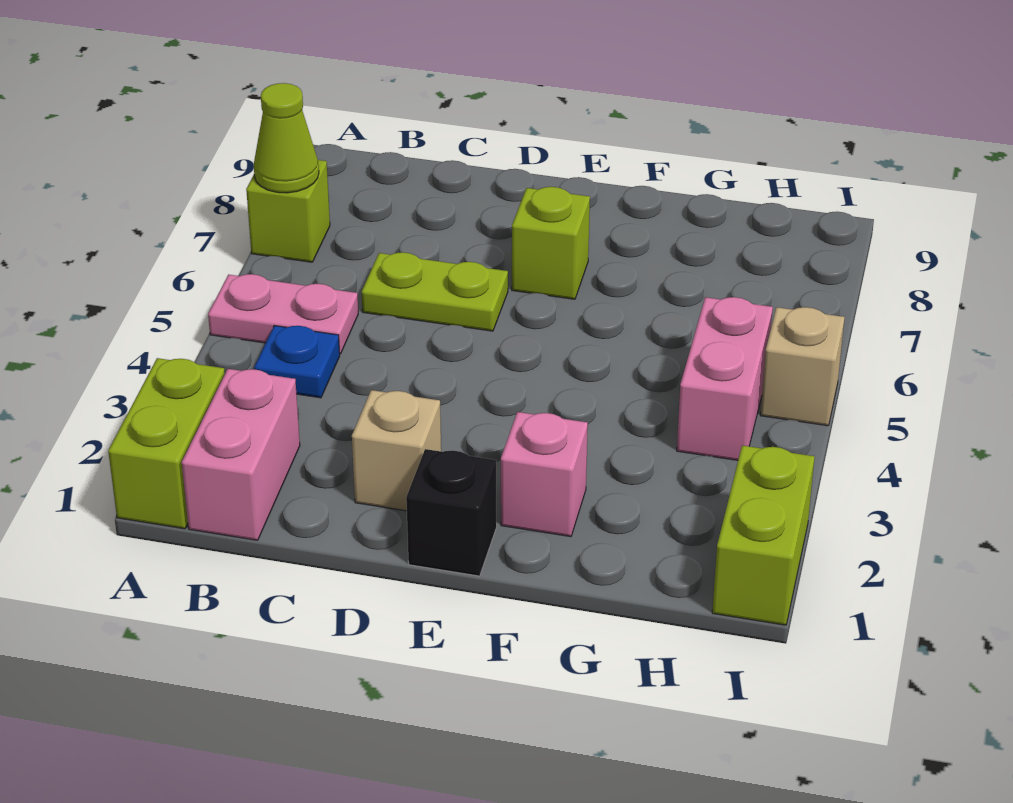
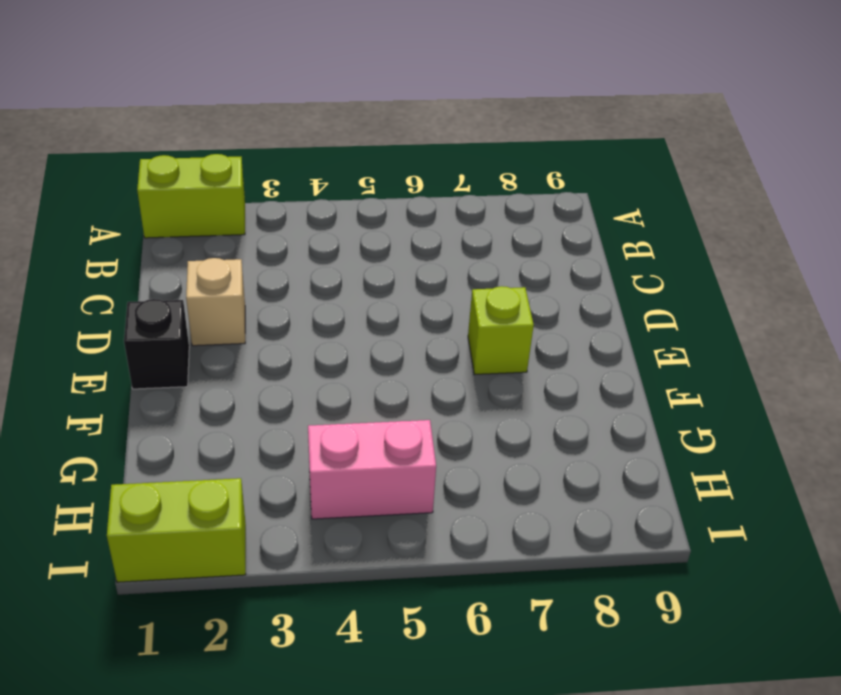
none -> pink 1x2 plate [208,274,358,354]
none -> lime 1x1 brick [246,160,330,262]
none -> pink 1x2 brick [182,369,300,540]

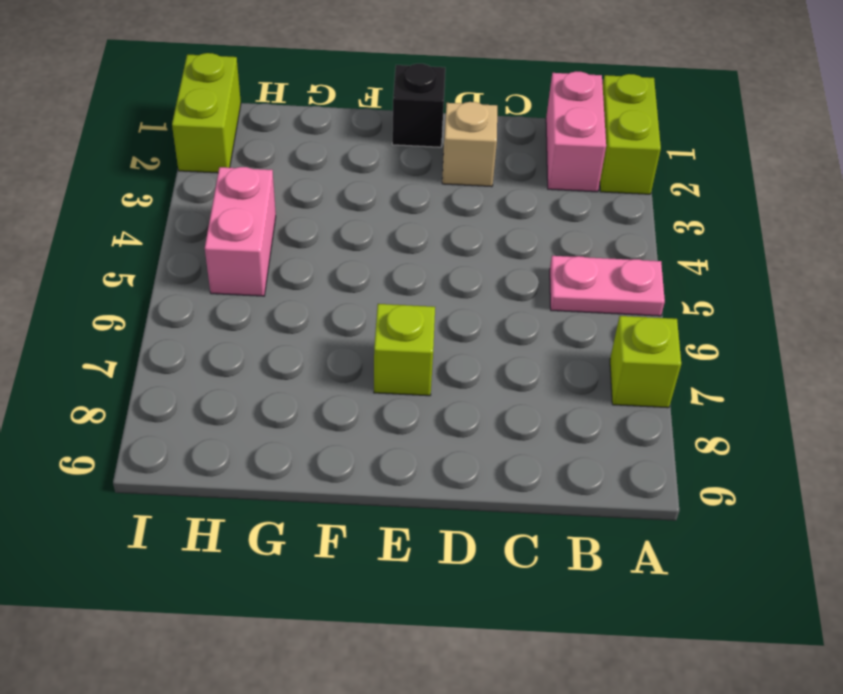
none -> blue 1x1 plate [254,326,340,398]
none -> lime 1x2 plate [362,252,508,331]
none -> pink 1x1 brick [501,412,588,537]

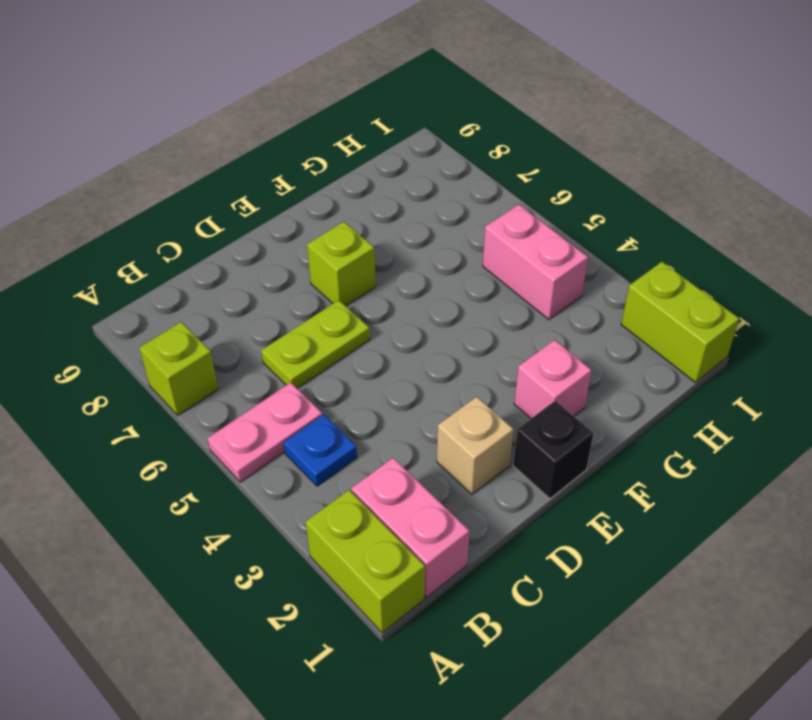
none -> tan 1x1 brick [760,307,845,426]
none -> lime 1x1 cone [254,83,319,193]

